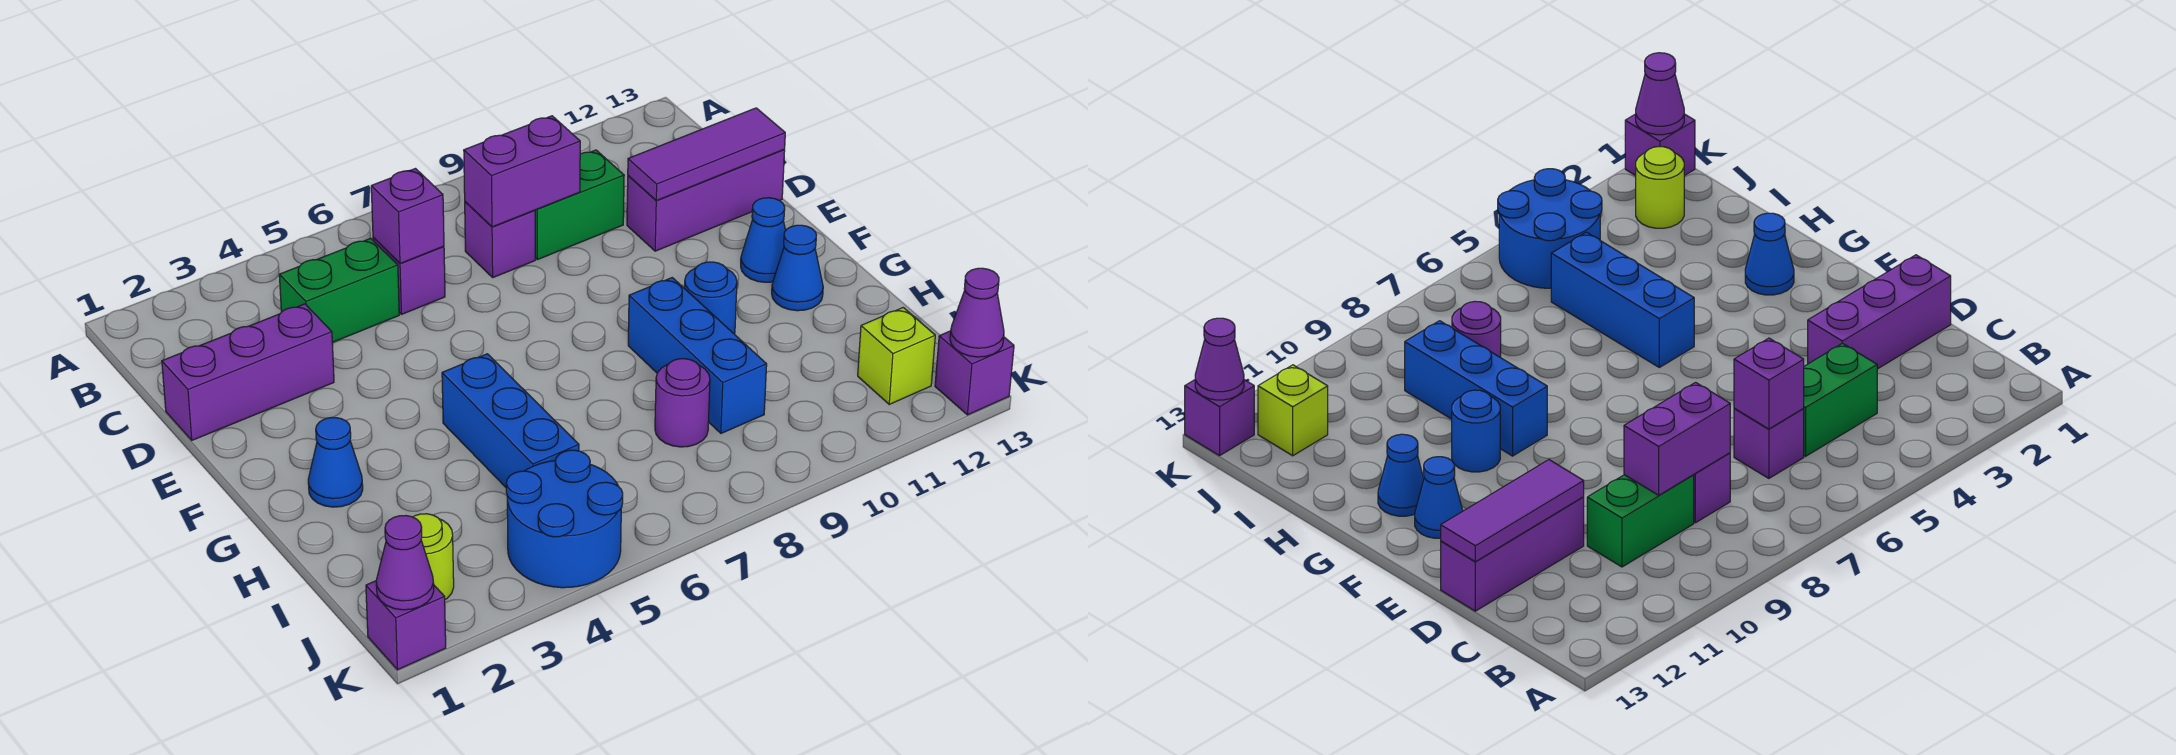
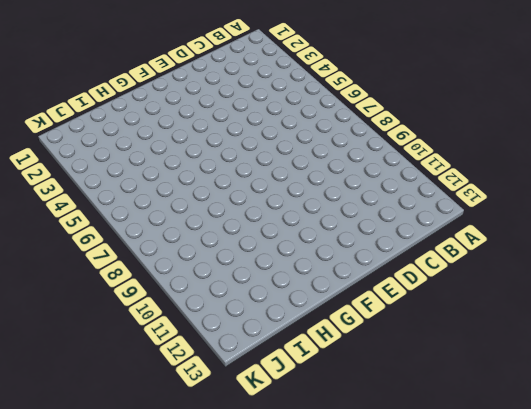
none -> green 1x2 brick [279,238,399,342]
none -> purple 1x1 brick [373,237,445,314]
none -> purple 1x1 brick [465,202,535,277]

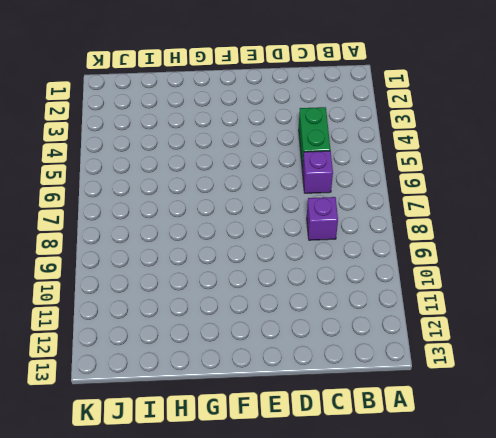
none -> green 1x2 brick [535,150,624,260]
none -> purple 1x3 brick [162,304,334,440]
none -> purple 1x3 brick [627,150,785,251]

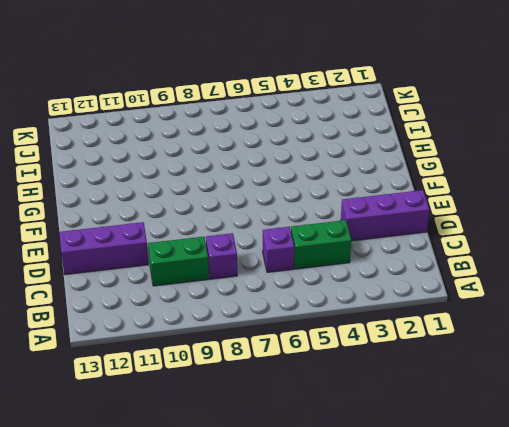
none -> blue 1x1 cone [741,198,786,282]
none -> blue 1x1 cone [308,418,363,507]
none -> blue 1x3 brick [442,354,579,487]

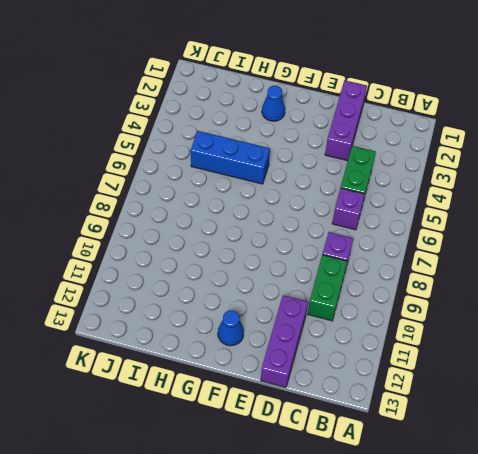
none -> blue 1x3 brick [628,278,767,433]
none -> blue 1x1 round brick [684,262,737,334]
none -> blue 1x1 cone [772,225,823,311]

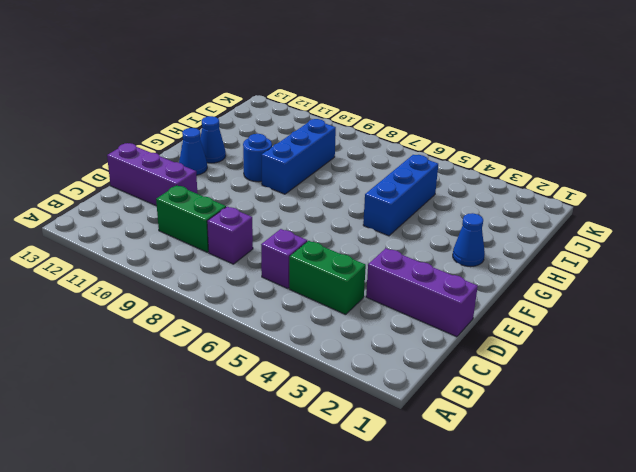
none -> purple 1x1 round brick [655,359,710,447]
none -> lime 1x1 round brick [413,514,454,600]
none -> blue 2x2 round brick [506,450,623,588]

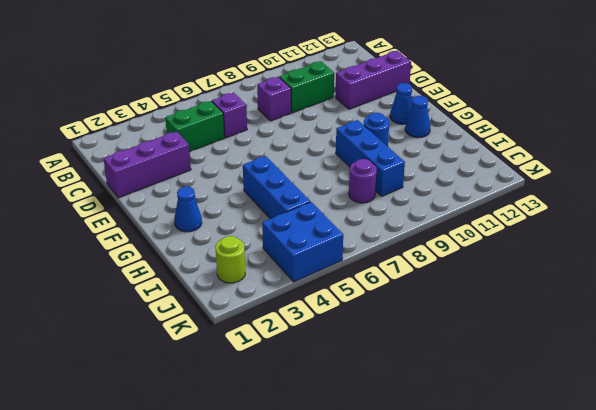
blue 2x2 brick [262,202,343,282] -> blue 2x2 round brick [506,450,623,588]
none -> lime 1x1 brick [858,308,935,404]
none -> purple 1x1 brick [366,581,446,670]
none -> purple 1x1 brick [935,331,1014,415]

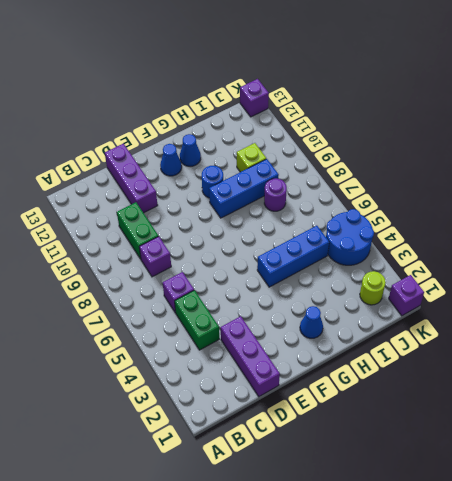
lime 1x1 brick [237,143,266,172] -> lime 1x1 brick moved to [858,308,935,404]
none -> purple 1x1 brick [371,169,444,263]
none -> purple 1x2 brick [464,116,580,227]
none -> purple 1x3 tile [628,108,785,201]

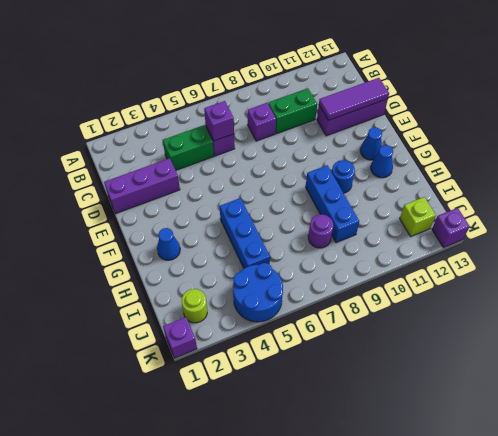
none -> purple 1x2 brick [464,116,580,227]
none -> purple 1x1 cone [376,516,434,610]
none -> purple 1x1 cone [950,268,1004,357]

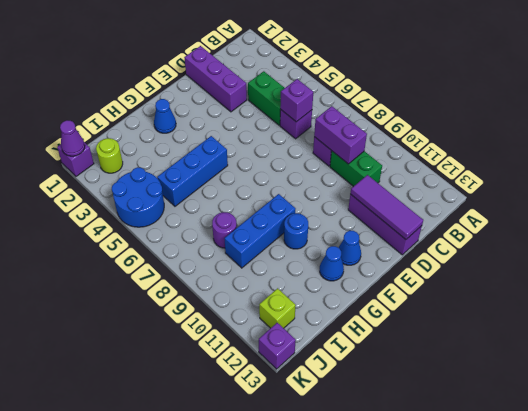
none -> purple 1x1 cone [950,268,1004,357]

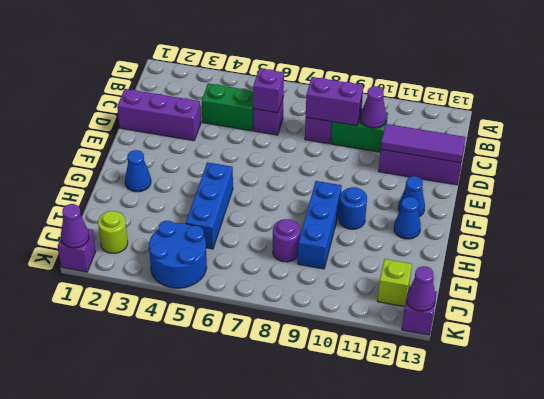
purple 1x1 cone [361,86,386,128] -> none

